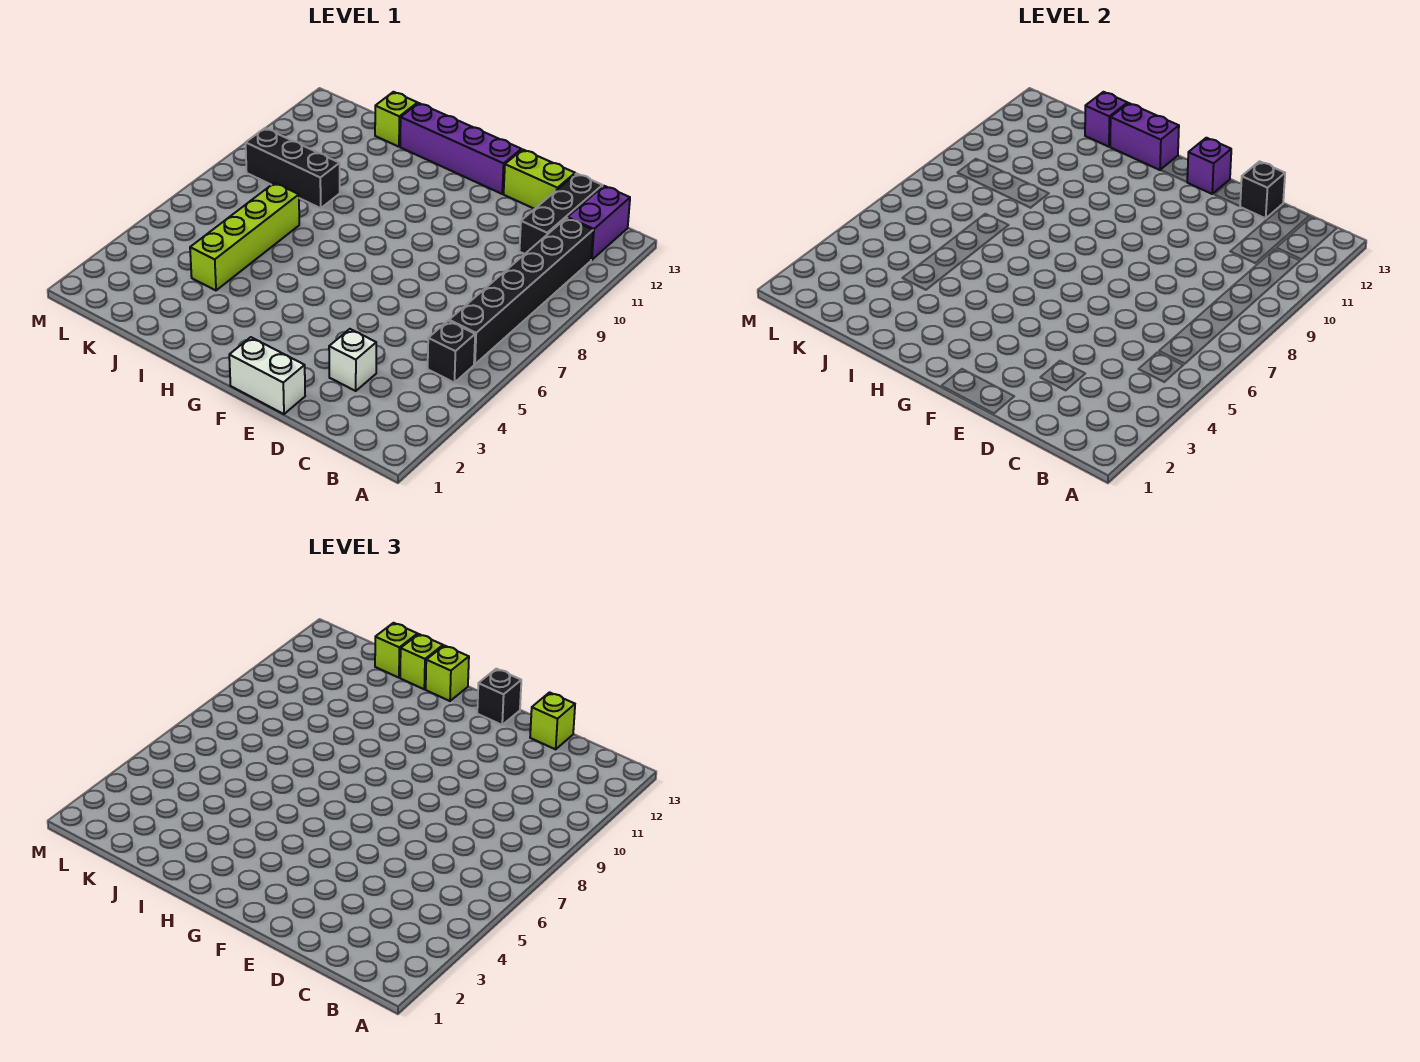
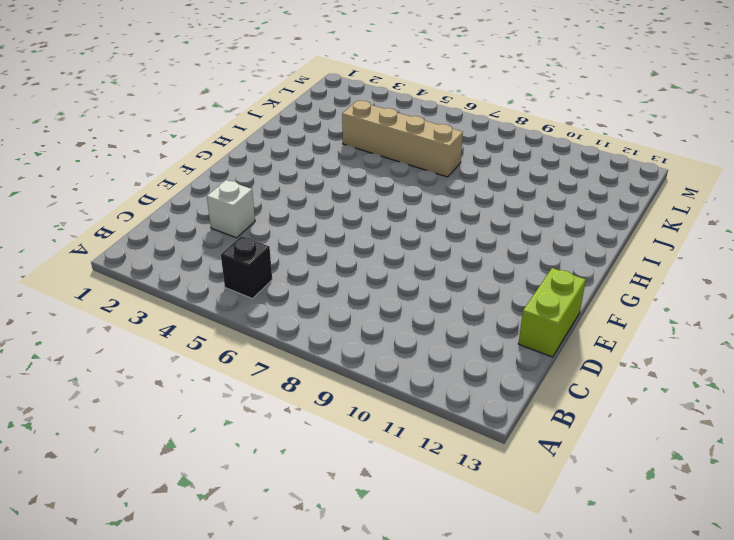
tan 1x4 brick [342,101,463,177] -> lime 1x4 brick [190,183,299,290]
none -> black 1x6 brick [449,218,593,364]
none -> purple 1x2 brick [568,186,630,260]
none -> black 1x3 brick [519,173,602,254]

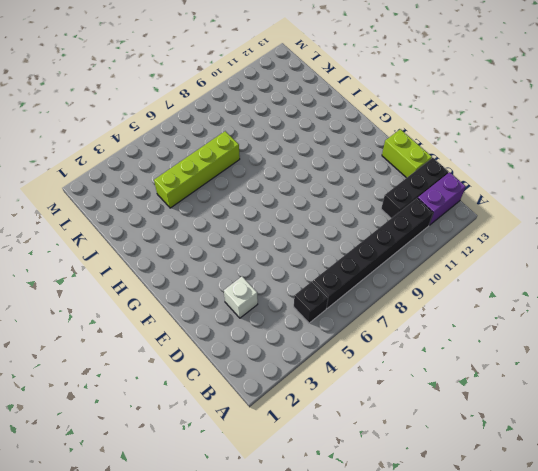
none -> white 1x2 brick [229,337,305,414]
none -> purple 1x4 brick [400,103,521,194]
none -> black 1x3 brick [246,128,340,208]

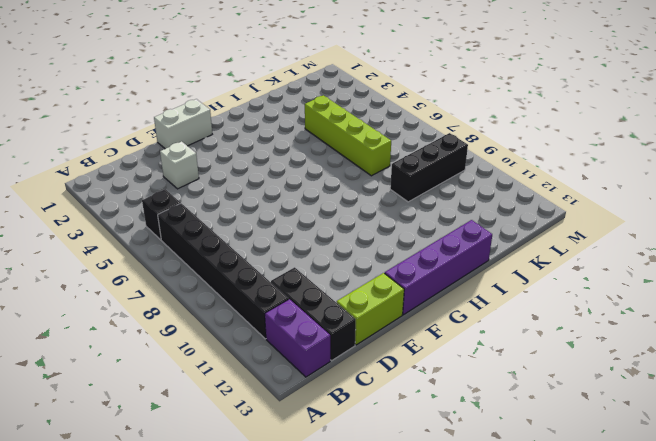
none -> lime 1x1 brick [375,92,418,147]
none -> black 1x1 brick [1240,161,1285,218]
none -> purple 1x1 brick [1187,138,1231,194]

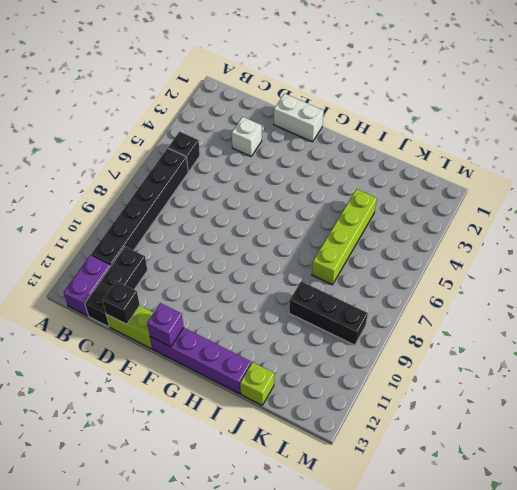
none -> purple 1x2 brick [1110,103,1179,170]
none -> purple 1x1 brick [1085,92,1128,147]
none -> lime 1x1 brick [530,692,575,749]

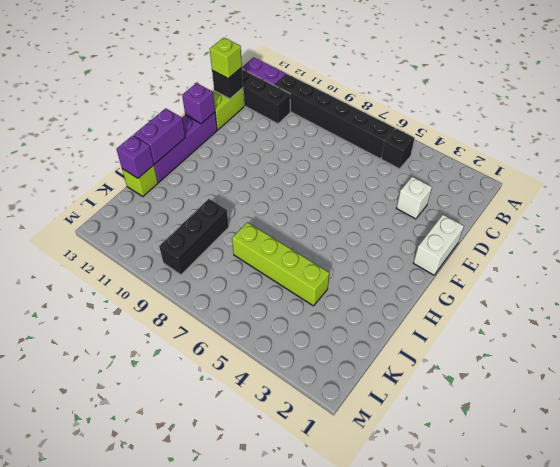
none -> black 1x1 brick [477,669,521,725]
none -> lime 1x1 brick [425,645,469,701]
none -> lime 1x1 brick [400,634,443,689]

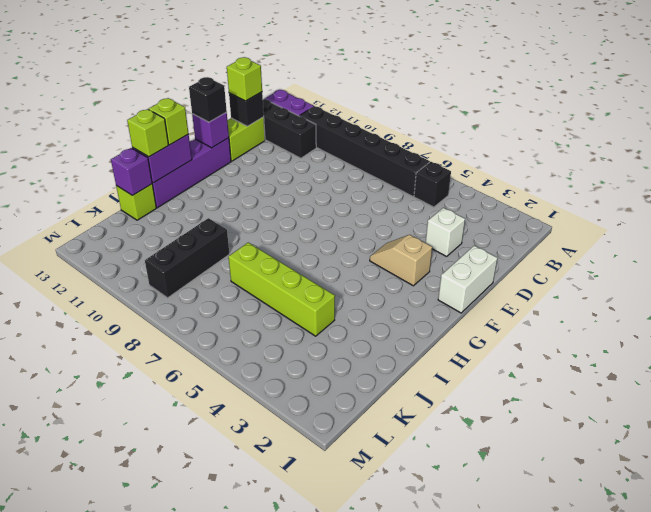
tan 1x2 slope [370,235,432,286] -> none
none -> lime 1x1 brick [375,623,418,678]

